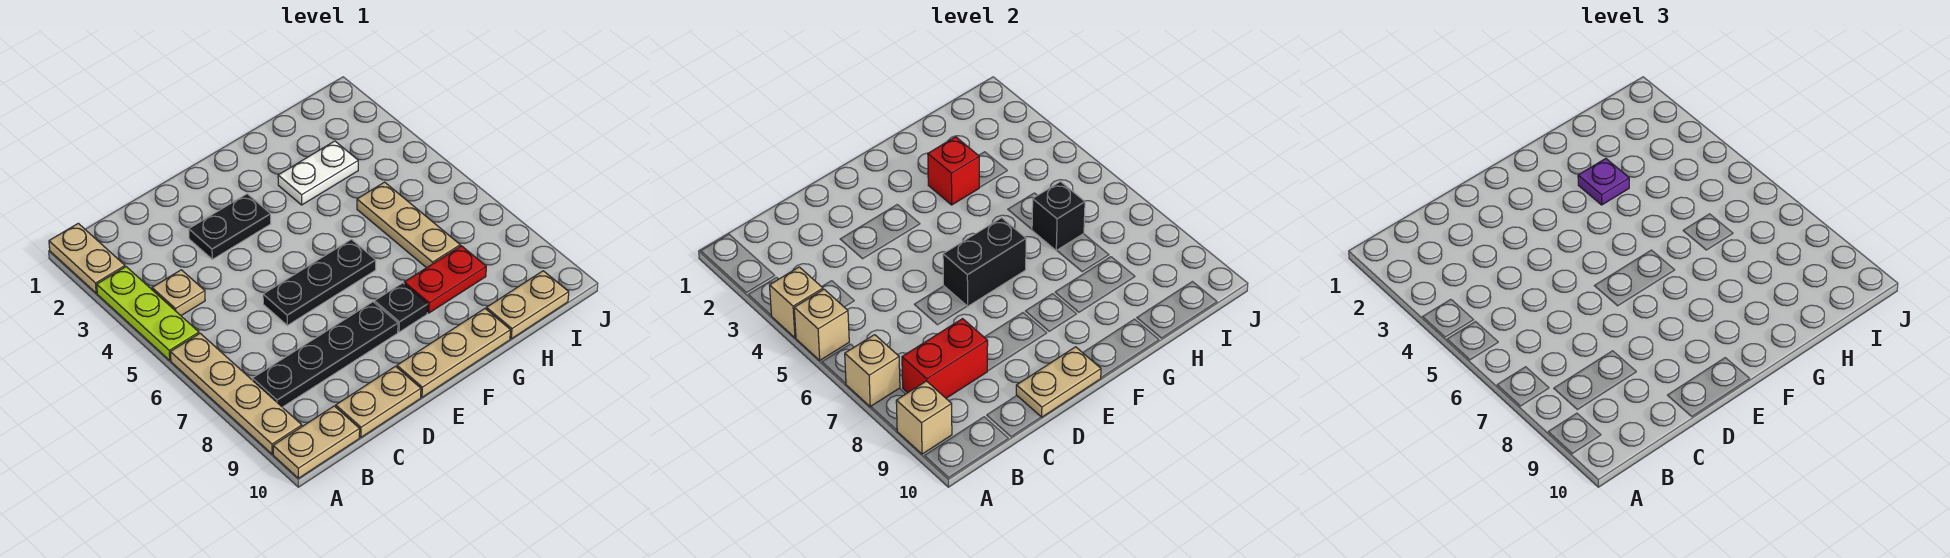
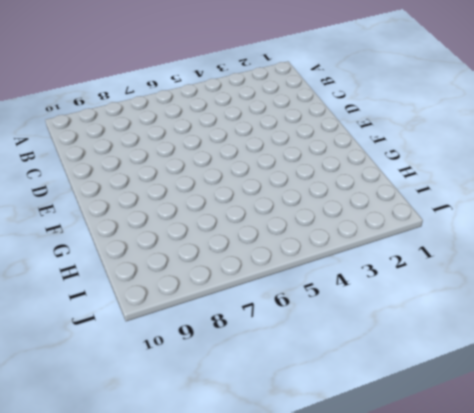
none -> tan 1x2 plate [49,223,125,293]
none -> lime 1x3 plate [97,267,199,360]
none -> tan 1x4 plate [170,333,302,454]

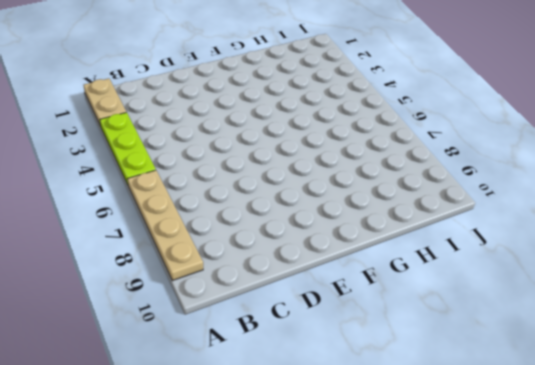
none -> tan 1x2 plate [273,406,360,478]
none -> tan 1x1 plate [152,270,205,316]
none -> black 1x4 plate [252,302,398,407]

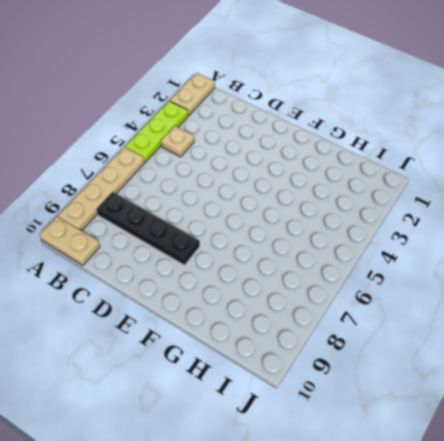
none -> tan 1x2 plate [336,366,421,437]
none -> black 1x2 plate [189,194,271,259]
none -> black 1x3 plate [263,239,376,325]

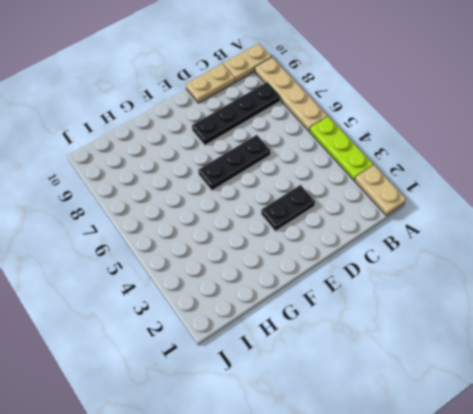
none -> tan 1x1 plate [152,270,205,316]
none -> tan 1x3 plate [397,309,511,397]
none -> black 1x1 plate [375,283,428,332]

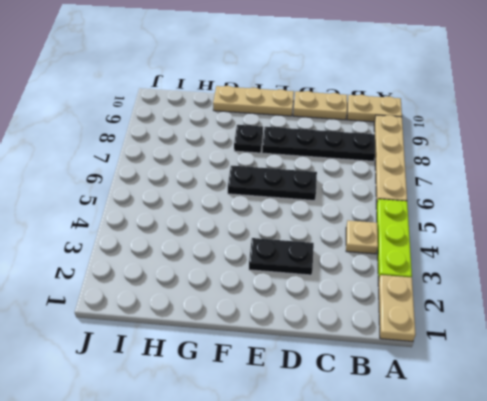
none -> white 1x2 plate [278,141,358,205]
none -> red 1x2 plate [404,246,486,313]
none -> tan 1x3 plate [357,182,460,268]

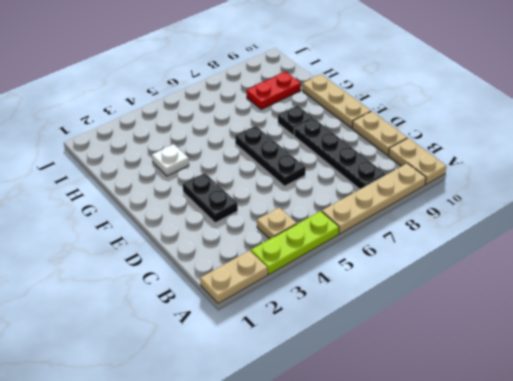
white 1x1 plate [152,144,189,176] -> white 1x2 plate [278,141,358,205]
red 1x2 plate [246,72,301,109] -> red 1x2 plate turned to [404,246,486,313]
none -> tan 1x3 plate [357,182,460,268]
none -> tan 1x2 plate [486,271,569,339]
none -> tan 1x1 brick [770,267,823,338]

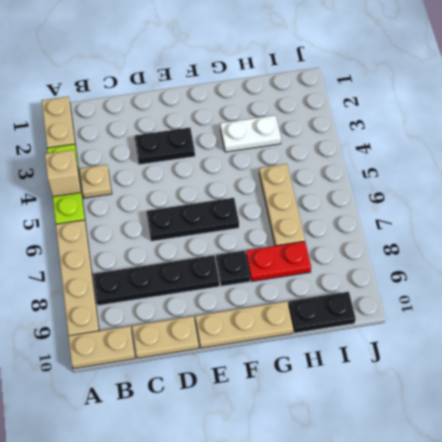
black 1x2 plate [288,292,356,333] -> tan 1x2 plate [486,271,569,339]
none -> tan 1x1 brick [794,289,849,360]
none -> tan 1x1 brick [845,335,900,407]
none -> tan 1x1 brick [896,381,952,454]

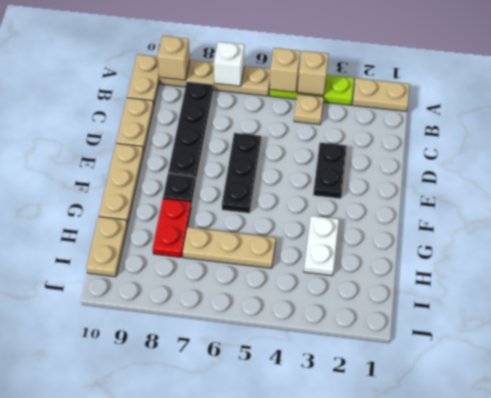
white 1x1 brick [214,42,244,86] -> tan 1x1 brick [845,335,900,407]
none -> red 1x2 brick [902,319,988,398]
none -> tan 1x2 plate [1016,347,1101,417]
none -> black 1x2 brick [943,218,1026,306]

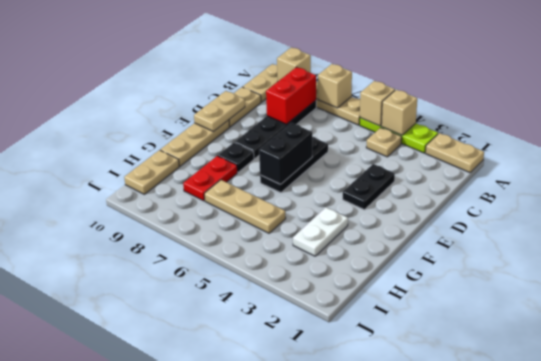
none -> red 1x1 brick [928,137,980,205]
none -> black 1x1 brick [1032,182,1085,251]
none -> purple 1x1 plate [1578,159,1629,205]

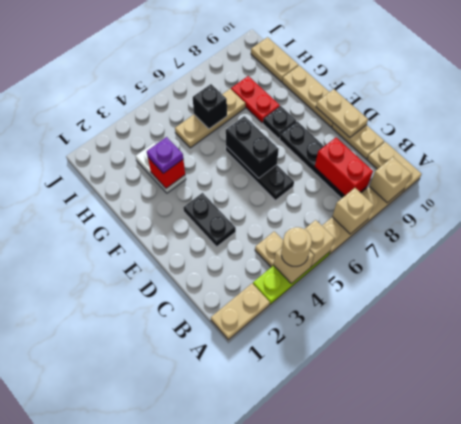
tan 1x1 round brick [281,227,312,266] -> none

